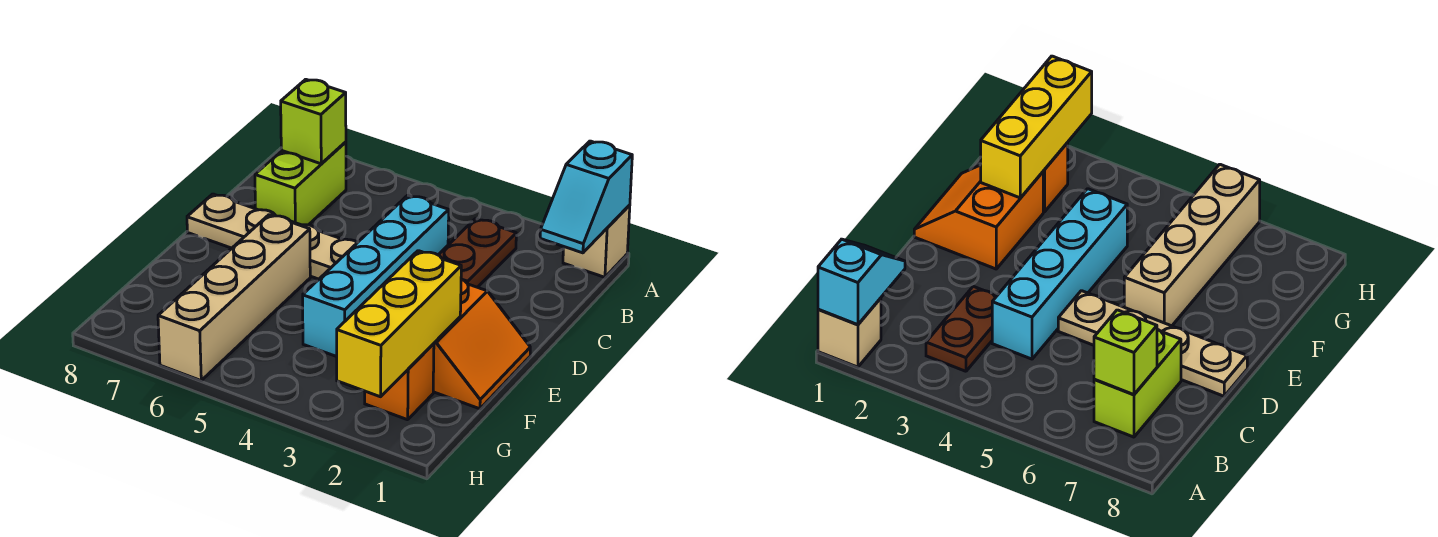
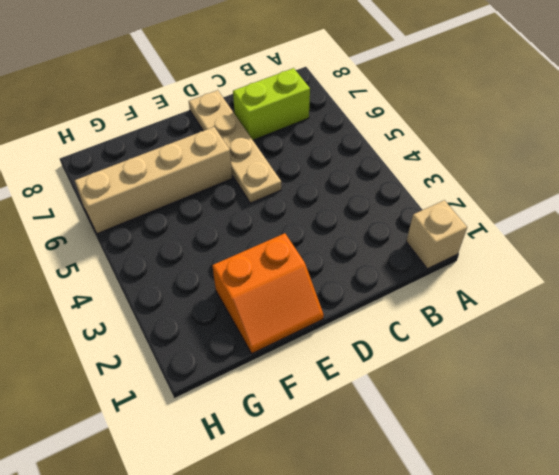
none -> brown 1x2 plate [439,219,516,287]
none -> cyan 1x4 brick [303,195,449,357]

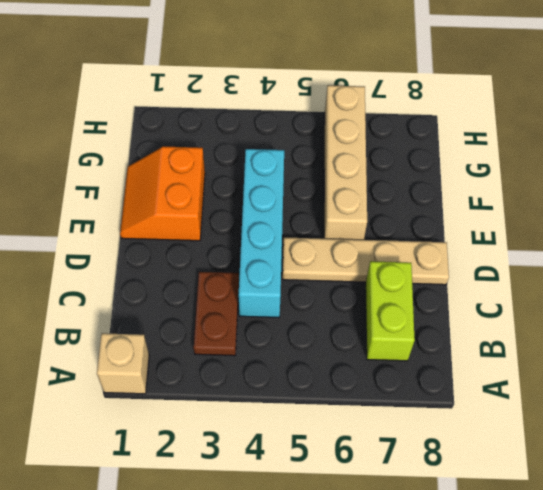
none -> orange 1x1 brick [365,344,434,420]
none -> cyan 1x2 slope [540,141,632,253]

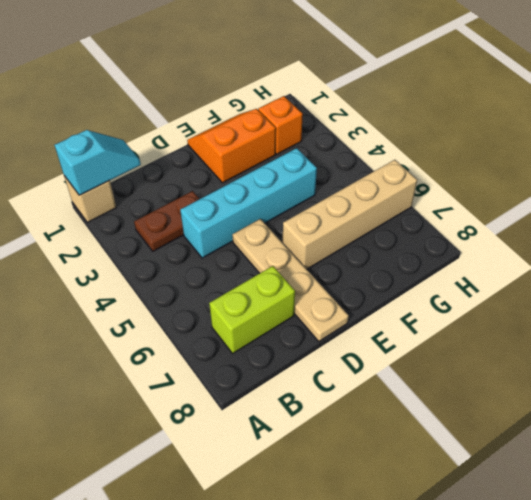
none -> lime 1x1 brick [281,79,346,164]
none -> yellow 1x3 brick [337,251,461,397]

